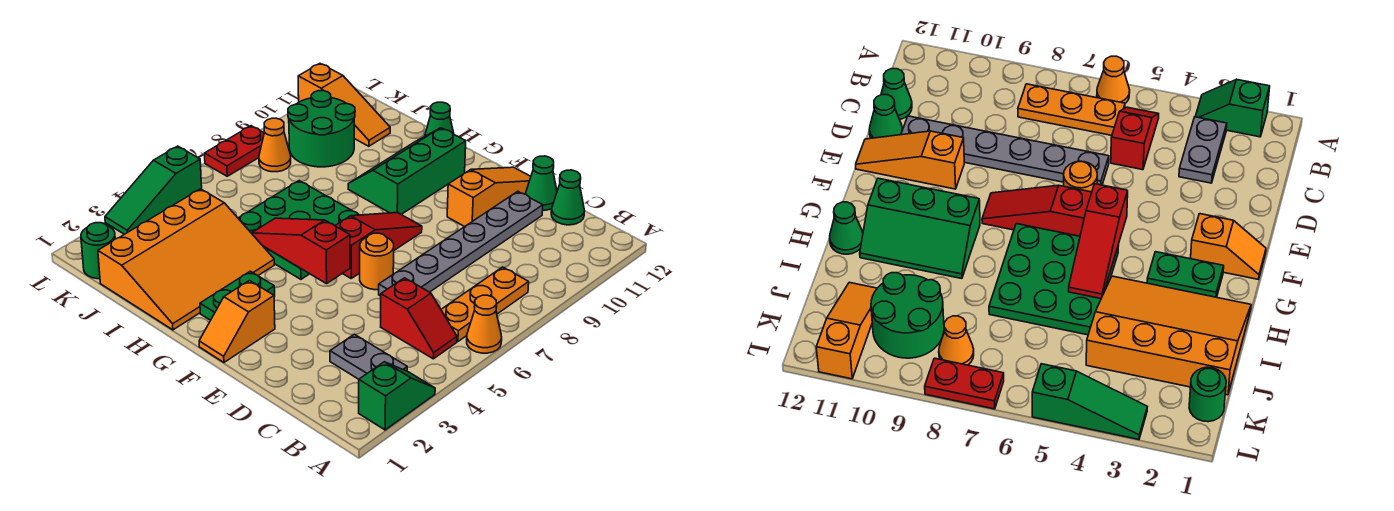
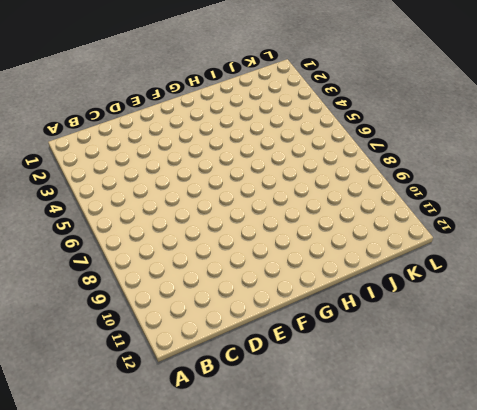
none -> green 1x2 slope [359,362,435,430]
none -> orange 1x1 cone [467,295,502,353]
none -> grey 1x2 plate [330,334,407,379]

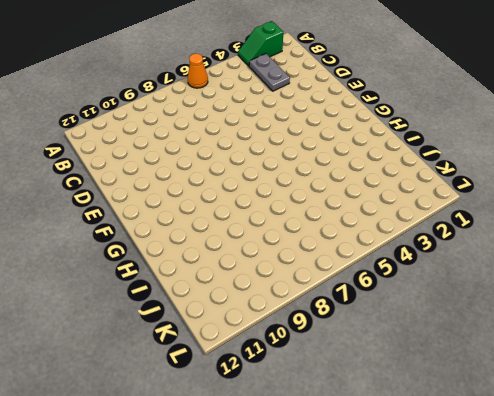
none -> red 1x2 slope [381,278,457,359]
none -> orange 1x3 plate [441,267,529,341]
none -> green 1x1 cone [551,170,584,225]

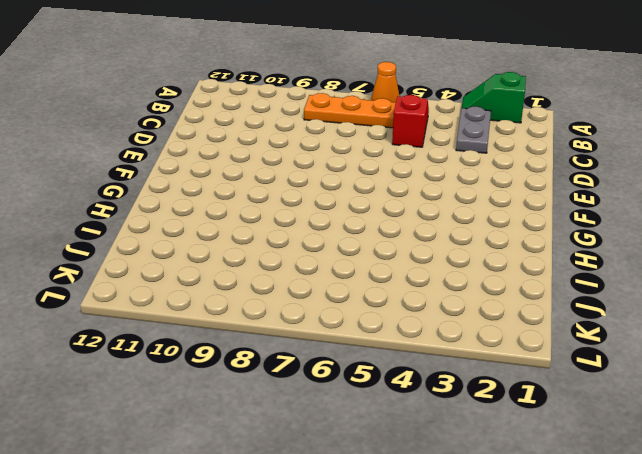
none -> green 1x1 cone [551,170,584,225]
none -> grey 1x6 plate [379,191,543,296]
none -> green 1x1 cone [526,156,557,211]

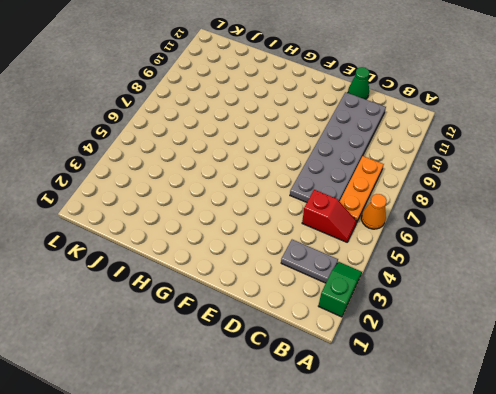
grey 2x6 plate [290,92,386,202] -> grey 1x6 plate [379,191,543,296]
none -> green 1x1 cone [551,170,584,225]
none -> orange 1x1 round brick [360,233,394,290]
none -> orange 1x3 slope [447,167,531,227]

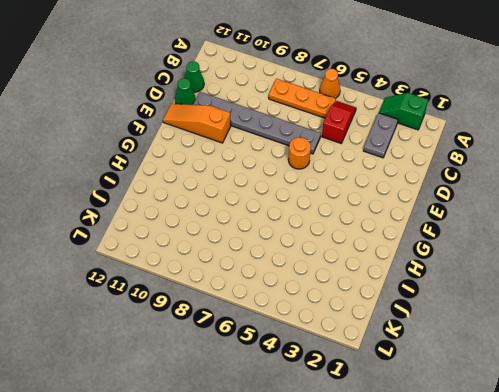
none -> orange 1x2 slope [199,281,275,362]
none -> red 1x3 slope [335,212,422,278]
none -> green 1x2 plate [200,271,275,320]

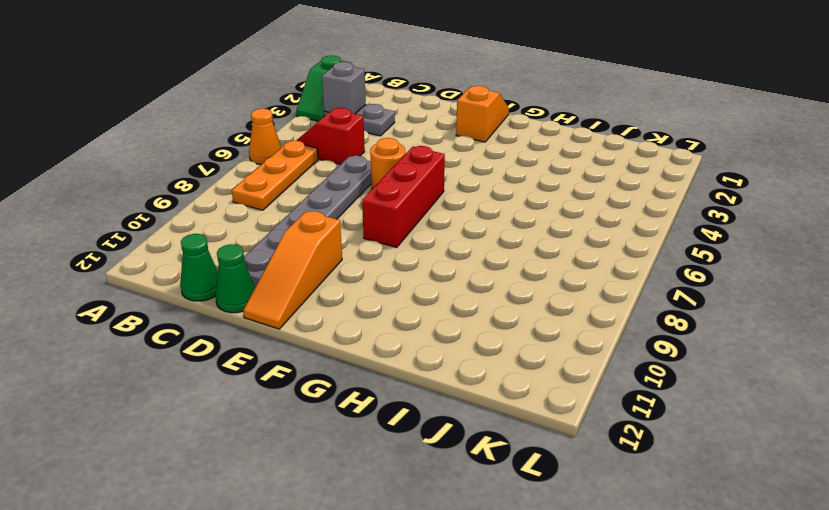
grey 1x1 brick [322,62,366,114] -> none
red 1x3 brick [362,146,445,248] -> red 1x3 slope [335,212,422,278]
none -> green 1x2 plate [200,271,275,320]
none -> green 3x3 plate [238,181,359,279]
none -> green 2x3 slope [348,128,466,215]

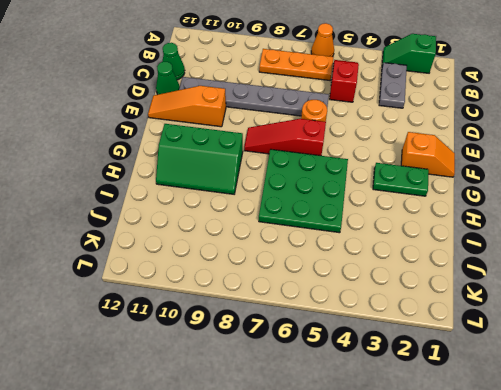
none -> orange 3x4 slope [98,189,274,330]
none -> green 1x1 cone [425,102,454,136]
none -> green 2x2 round brick [288,91,355,167]

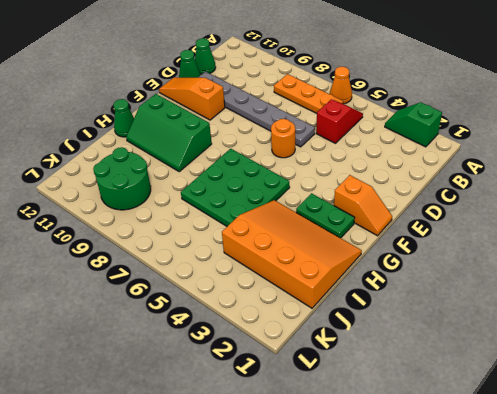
none -> grey 1x2 plate [330,334,407,379]
none -> red 1x3 slope [335,212,422,278]
none -> orange 1x3 slope [298,64,390,146]

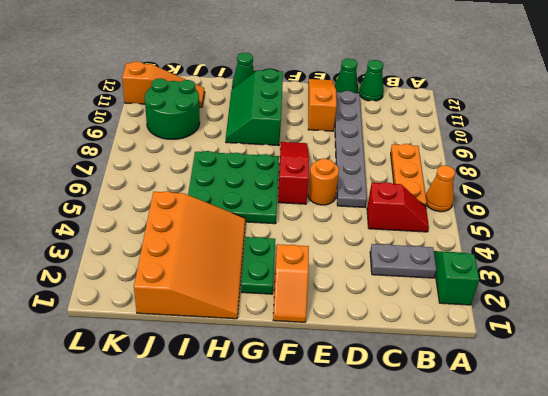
none -> green 1x1 round brick [81,223,115,279]
none -> orange 1x1 cone [259,118,291,172]
none -> green 1x3 slope [105,146,202,234]

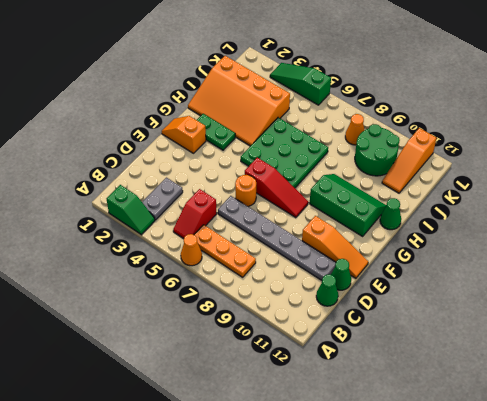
none -> green 1x1 round brick [81,223,115,279]
none -> red 1x2 plate [205,126,264,176]
none -> red 1x3 slope [252,218,350,284]

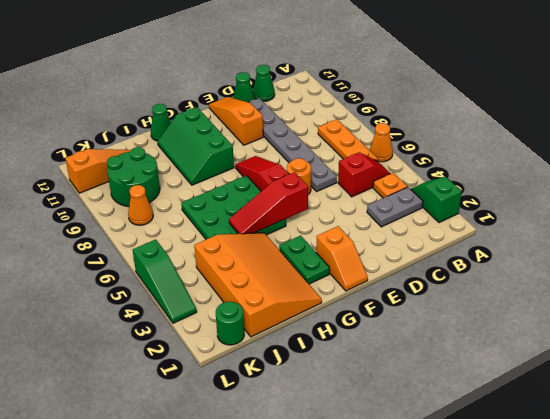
orange 1x1 plate [373,173,407,198] -> none
none -> red 1x2 plate [205,126,264,176]

